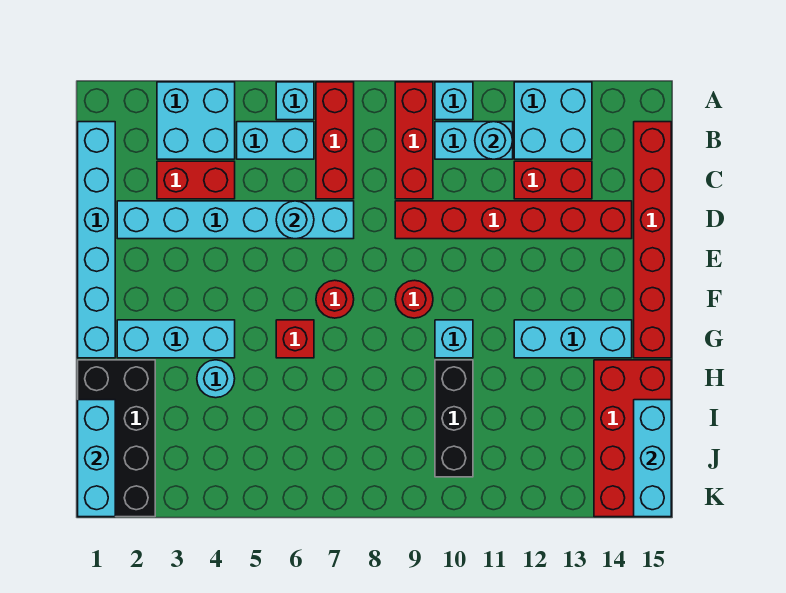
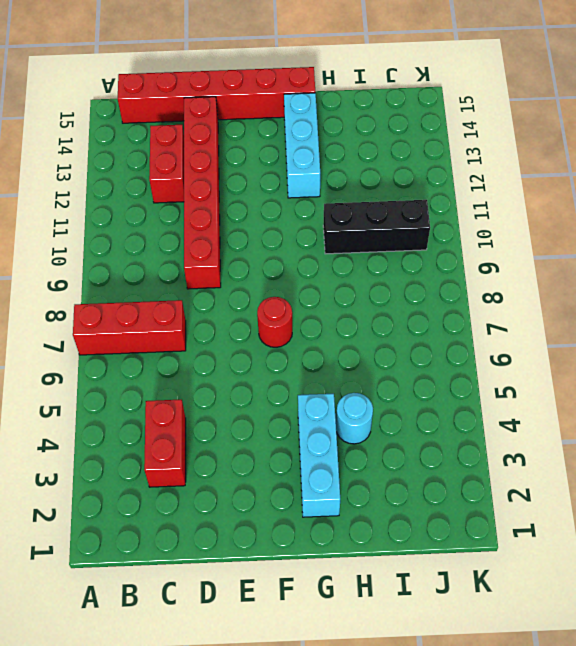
none -> cyan 2x2 brick [157,82,235,159]
none -> cyan 1x1 brick [276,82,314,120]
none -> red 1x3 brick [395,82,433,199]

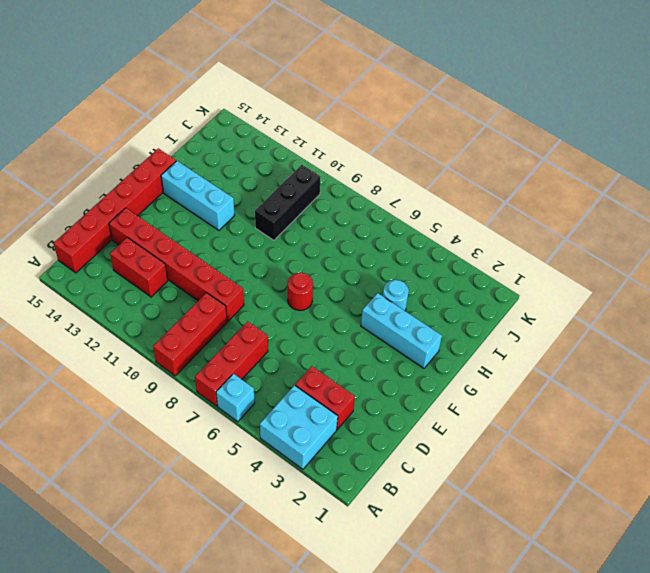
none -> cyan 1x1 brick [435,82,473,120]
none -> cyan 2x2 brick [514,82,592,159]
none -> cyan 1x6 brick [78,122,115,358]

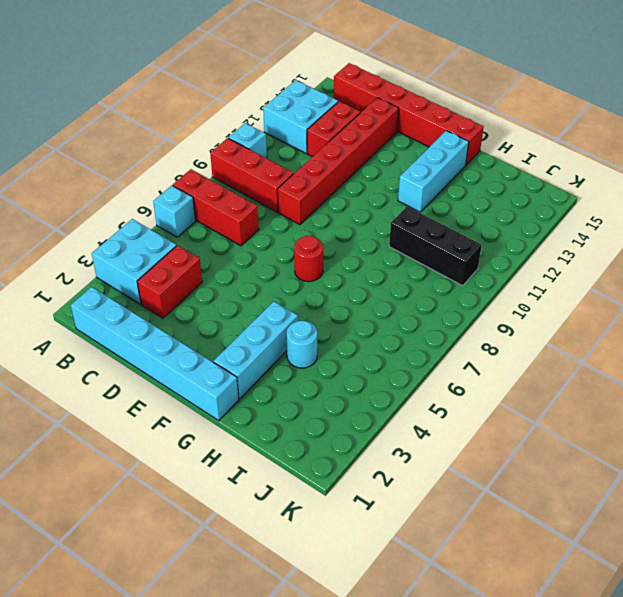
none -> cyan 1x2 brick [237,122,314,159]
none -> cyan 1x2 brick [435,122,513,159]
none -> cyan 1x6 brick [117,201,354,239]

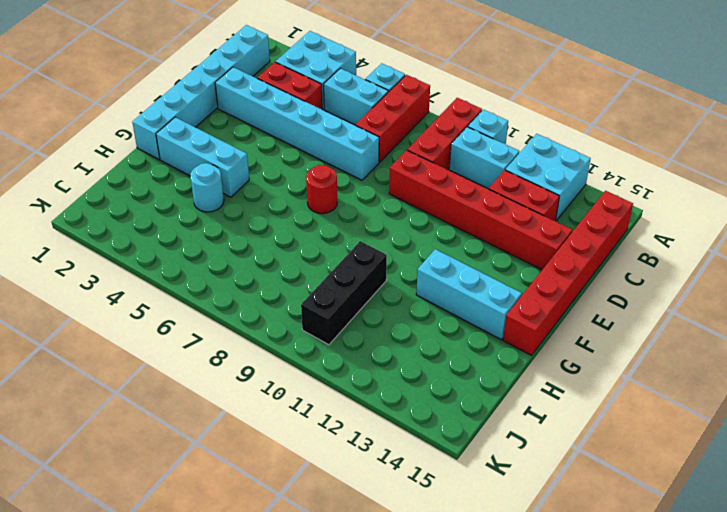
none -> red 1x1 round brick [395,280,433,318]
none -> red 1x1 brick [276,320,314,358]
none -> cyan 1x1 brick [435,320,473,358]

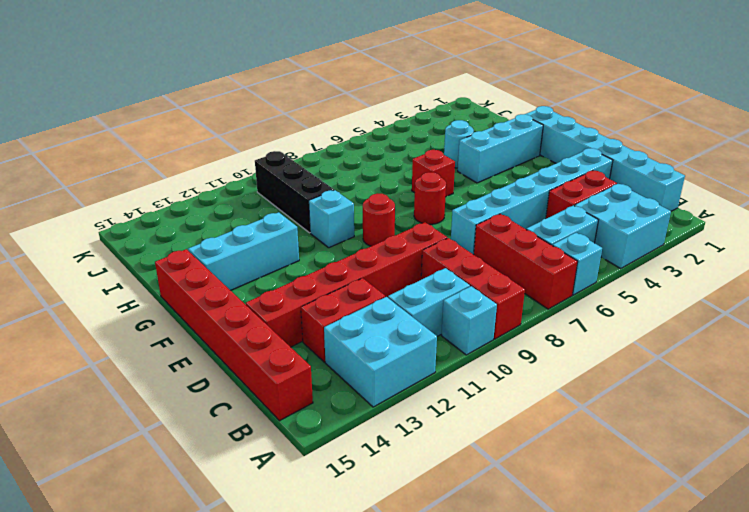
none -> black 2x4 brick [78,360,155,517]
none -> red 2x4 brick [594,360,671,517]
none -> cyan 1x1 round brick [475,122,513,159]

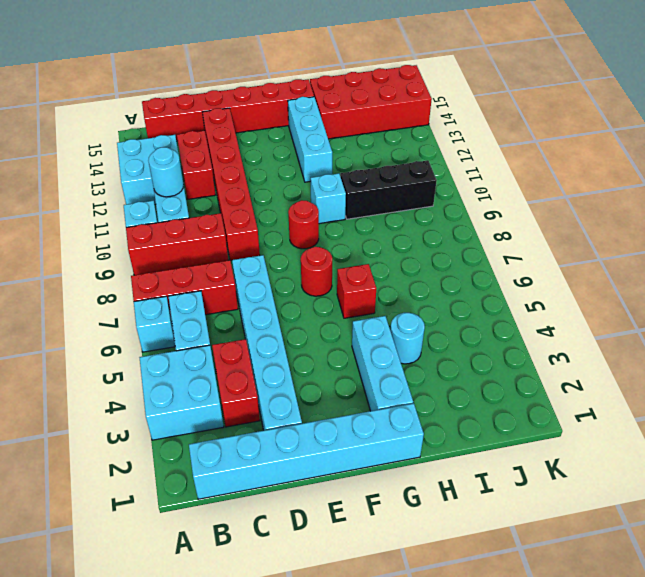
none -> black 2x4 brick [78,360,155,517]
none -> cyan 1x1 round brick [276,201,314,239]
none -> cyan 1x3 brick [78,400,115,517]

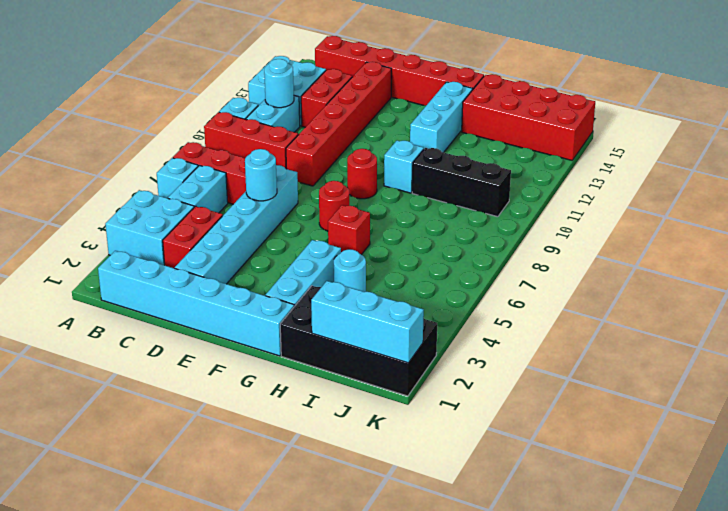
none -> cyan 1x3 brick [634,400,671,517]

